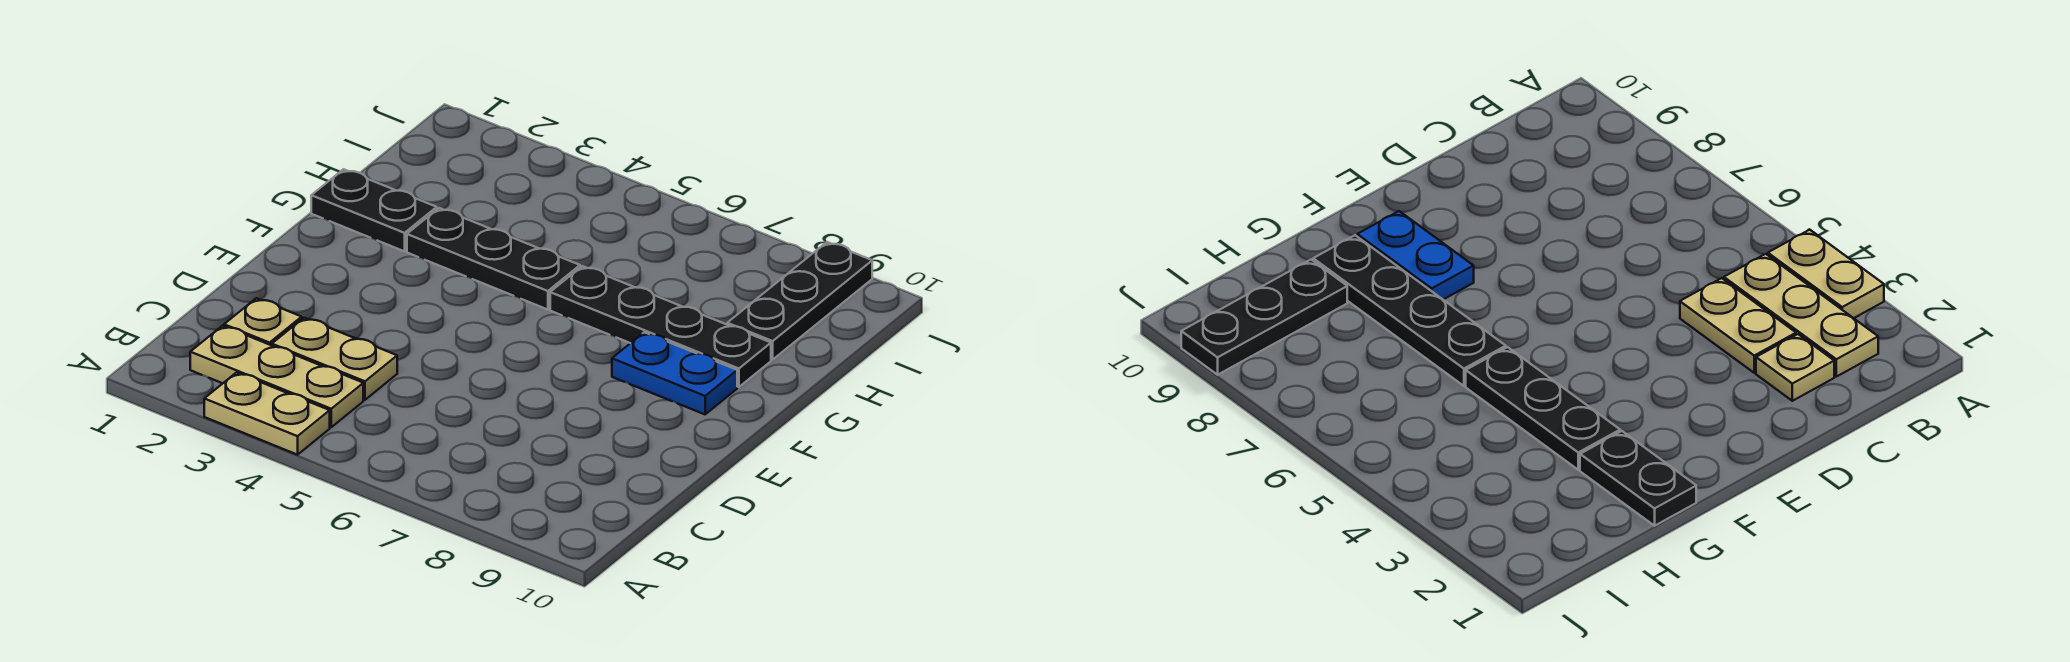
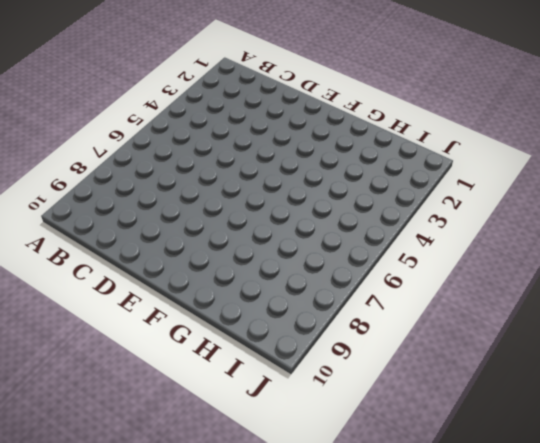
none -> tan 1x2 plate [204,373,330,455]
none -> tan 1x3 plate [190,326,363,427]

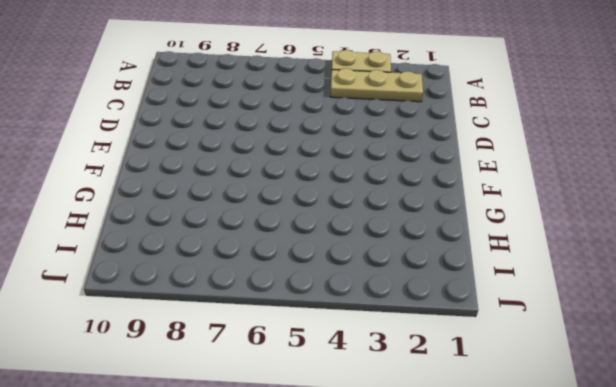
none -> tan 1x1 plate [224,298,302,345]
none -> tan 1x2 plate [272,318,397,400]

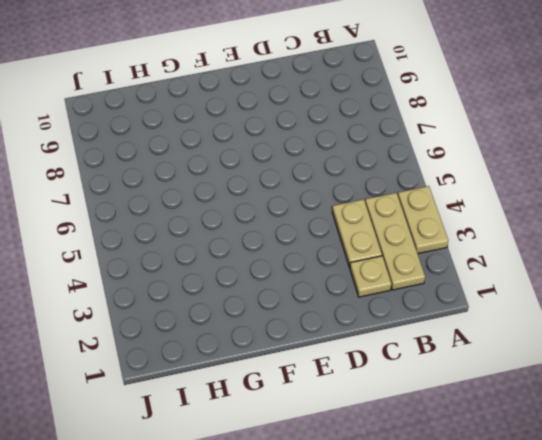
none -> blue 1x2 plate [612,332,737,414]
none -> black 1x2 plate [311,169,437,251]

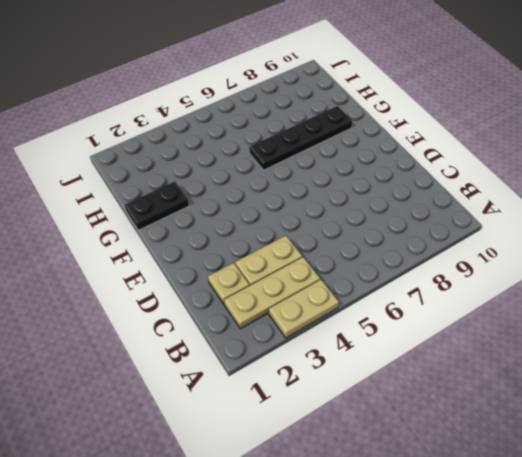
none -> blue 1x2 plate [612,332,737,414]
none -> black 1x3 plate [407,208,580,310]

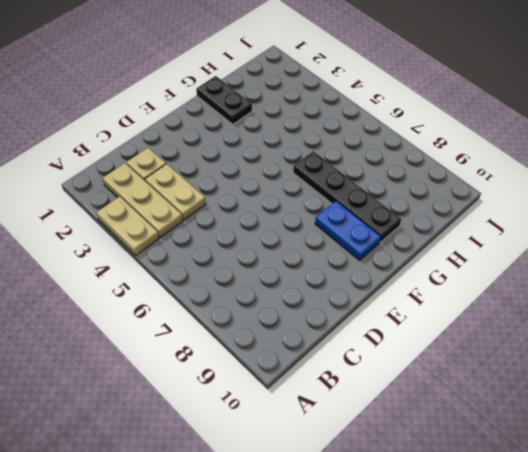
none -> black 1x3 plate [407,208,580,310]
none -> black 1x3 plate [727,242,872,360]

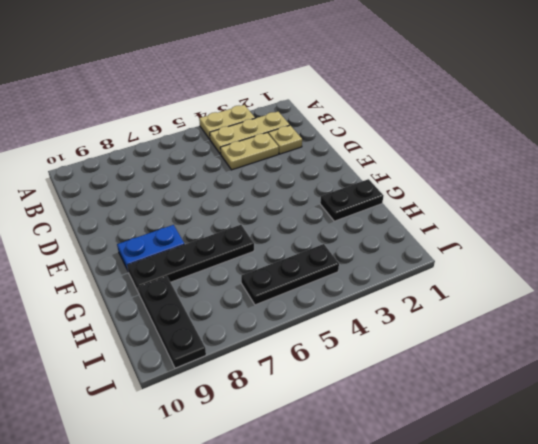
black 1x3 plate [241,244,339,305] -> black 1x3 plate moved to [407,208,580,310]

